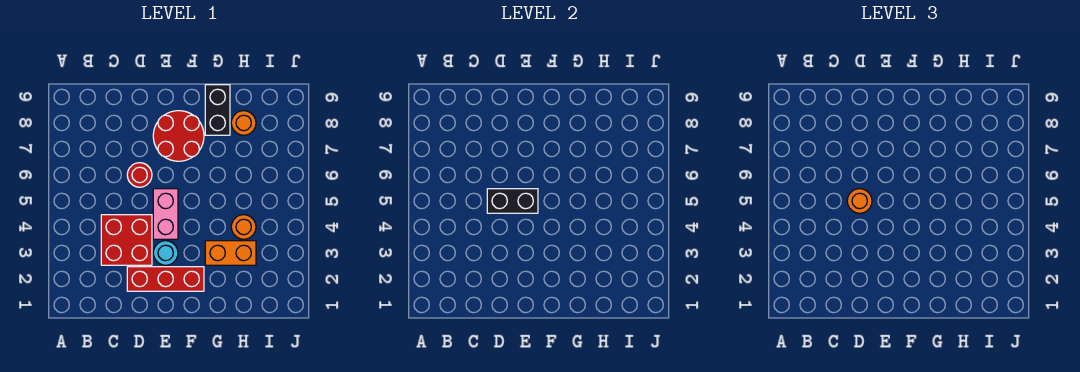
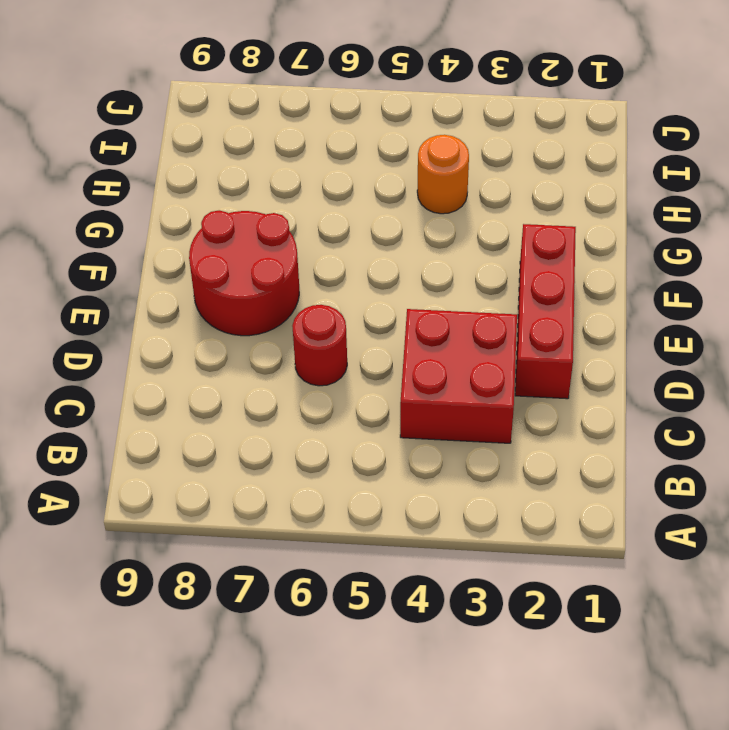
none -> cyan 1x1 round brick [153,241,178,265]
none -> pink 1x2 brick [153,189,178,239]
none -> orange 1x2 brick [205,241,256,265]

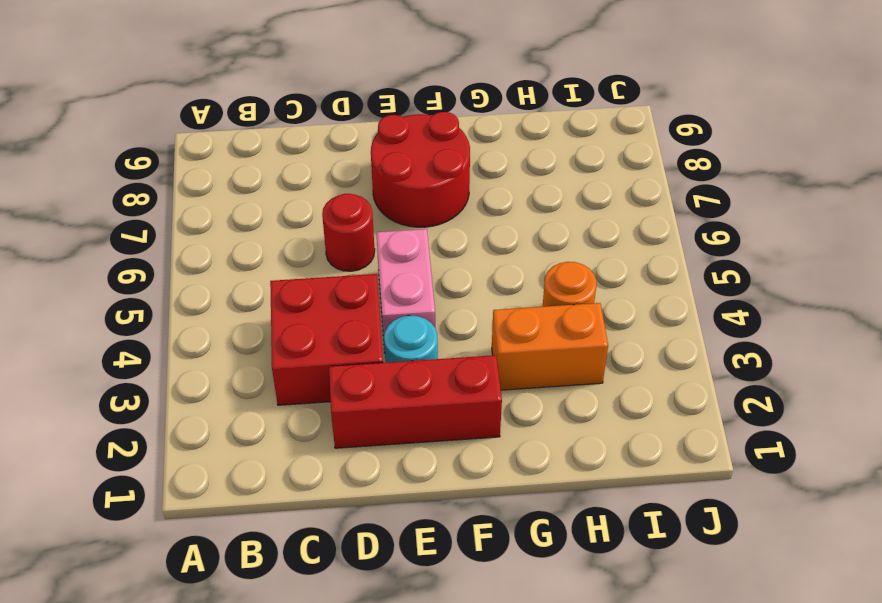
none -> black 1x2 brick [205,85,230,135]
none -> orange 1x1 round brick [231,111,256,135]
none -> black 1x2 brick [487,189,538,213]

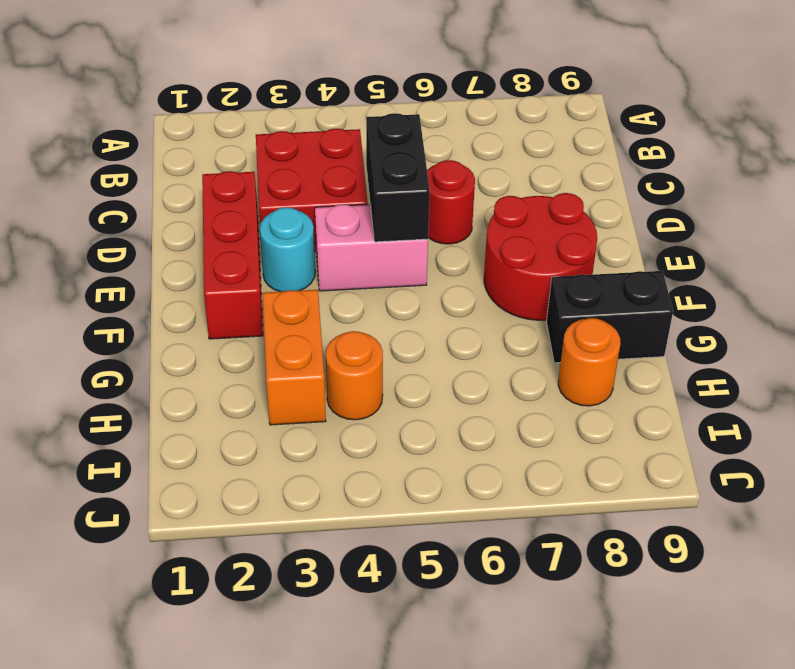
none -> orange 1x1 round brick [847,189,872,213]

